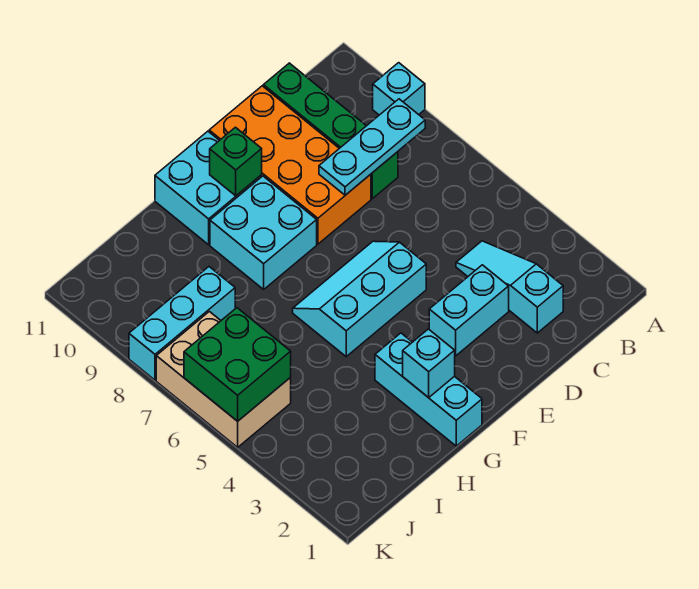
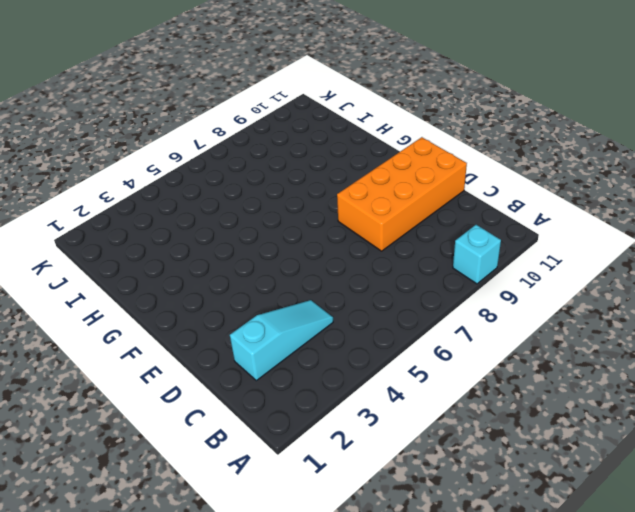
none -> green 1x4 brick [263,63,398,199]
none -> cyan 1x2 brick [429,265,509,356]
none -> cyan 2x3 slope [293,241,426,357]

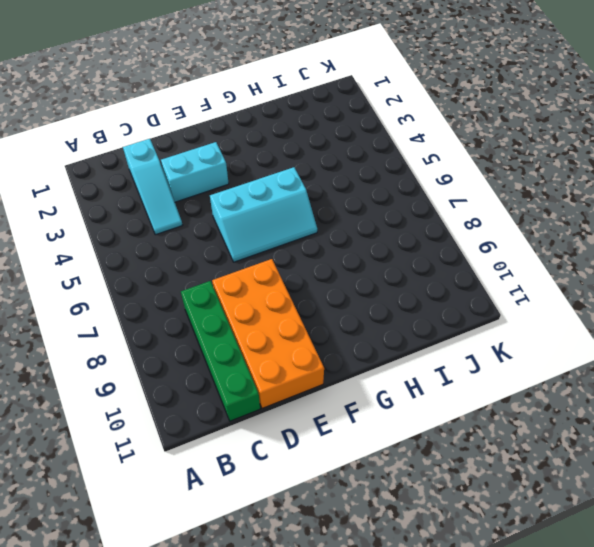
none -> cyan 1x1 brick [373,63,425,115]
none -> cyan 2x2 brick [210,176,317,289]
none -> cyan 2x2 brick [155,131,262,245]

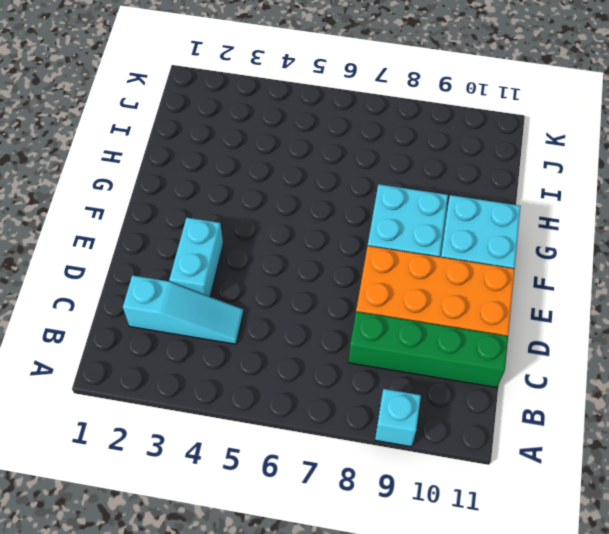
none -> cyan 2x3 slope [293,241,426,357]
none -> cyan 1x3 brick [375,333,482,446]
none -> cyan 1x3 brick [129,267,235,380]

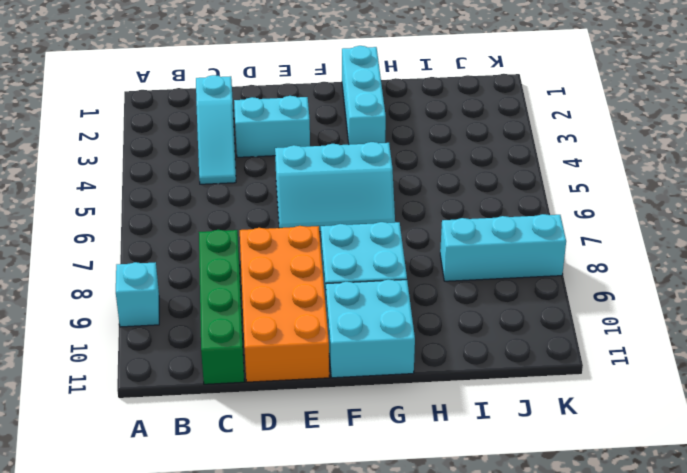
none -> tan 2x3 brick [156,312,291,447]
none -> cyan 1x3 plate [319,99,425,195]
none -> green 1x1 brick [210,127,262,196]

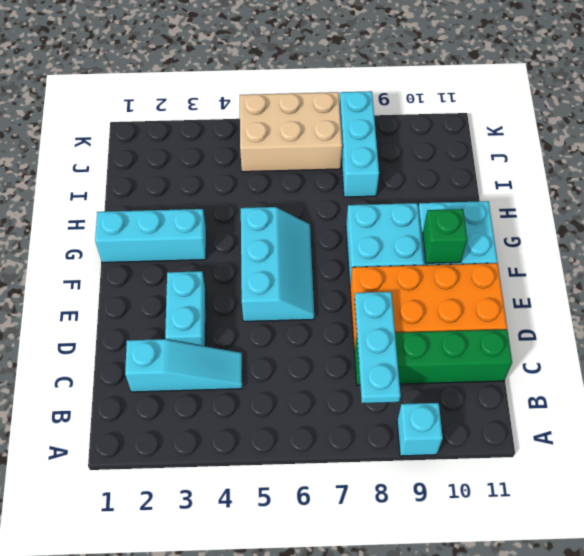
none -> cyan 1x1 brick [403,329,455,398]
none -> green 2x2 brick [184,308,291,421]

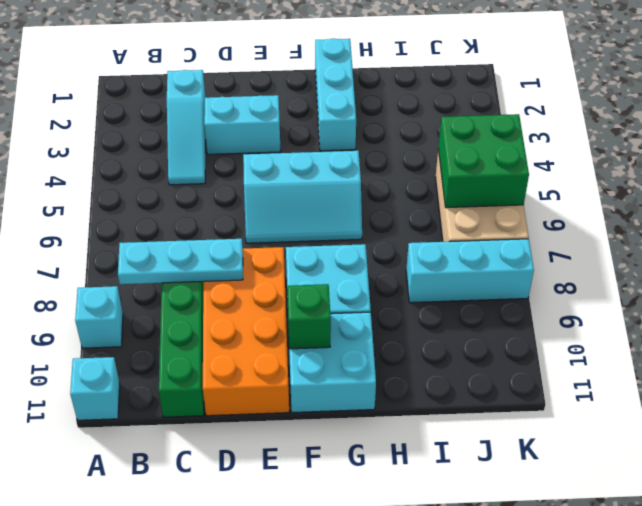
cyan 1x1 brick [70,357,120,420] -> cyan 1x1 brick moved to [403,329,455,398]

